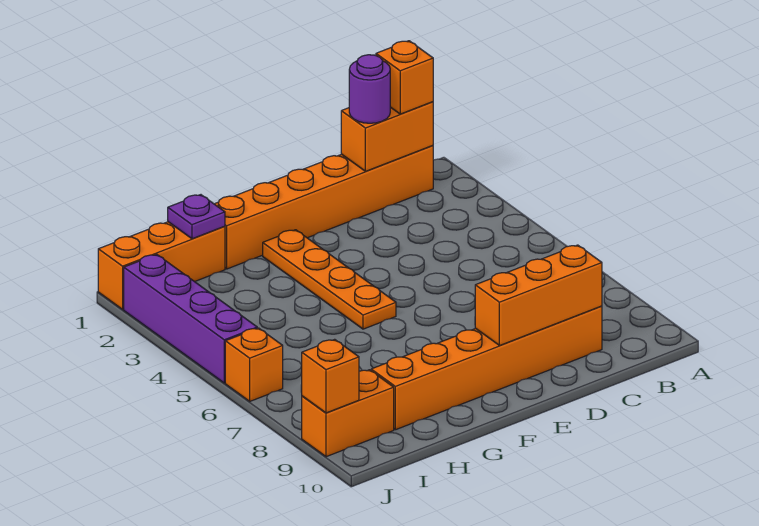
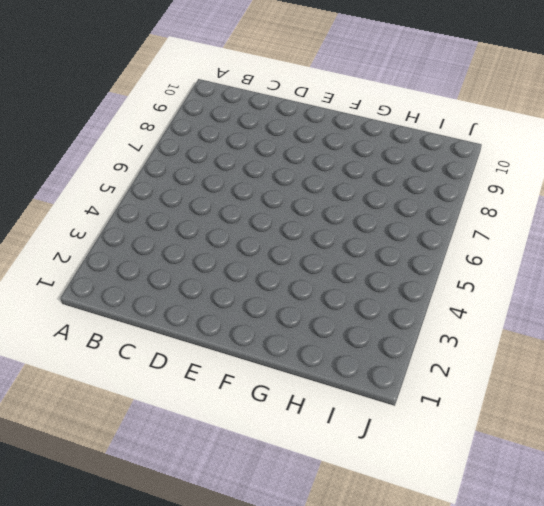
none -> orange 1x6 brick [215,145,433,269]
none -> orange 1x6 brick [371,306,602,430]
none -> orange 1x4 plate [263,230,396,329]

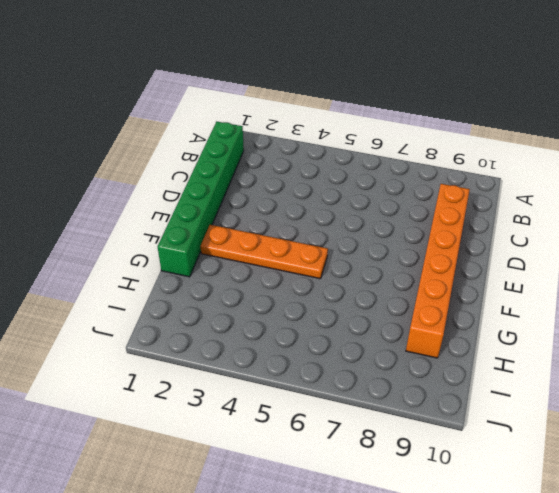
green 1x6 brick [158,122,244,277] -> orange 1x6 brick [215,145,433,269]
none -> orange 1x3 brick [98,222,225,309]
none -> orange 1x2 brick [302,370,394,457]
none -> purple 1x4 brick [124,254,257,383]

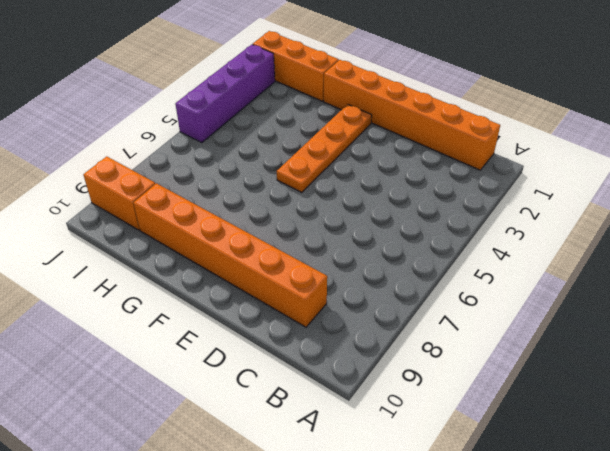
none -> orange 1x1 brick [225,328,283,401]
none -> orange 1x2 brick [341,102,433,171]
none -> orange 1x3 brick [475,245,602,346]

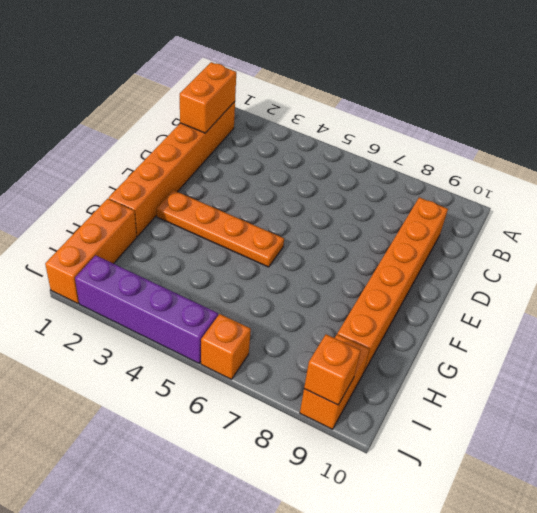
none -> orange 1x3 brick [475,245,602,346]
none -> purple 1x1 plate [168,195,225,239]
none -> orange 1x1 brick [376,41,433,114]

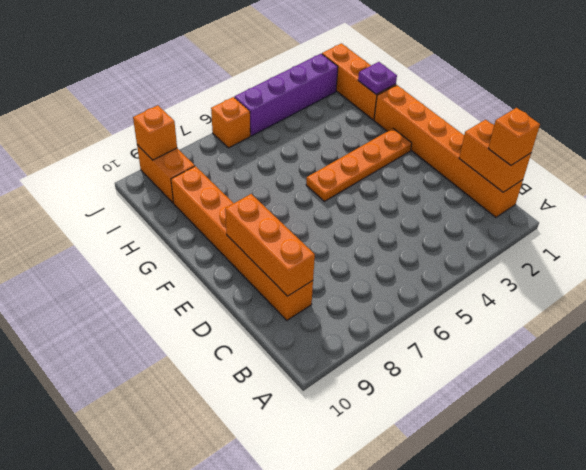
none -> purple 1x1 round brick [349,55,390,123]

